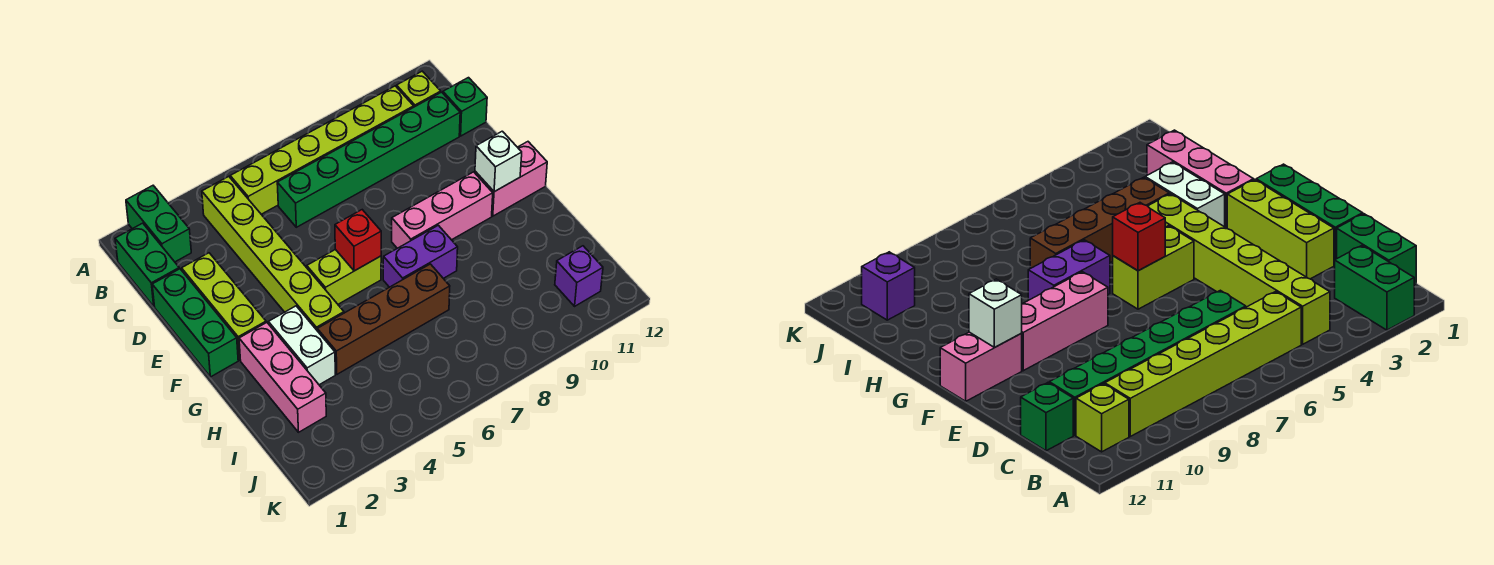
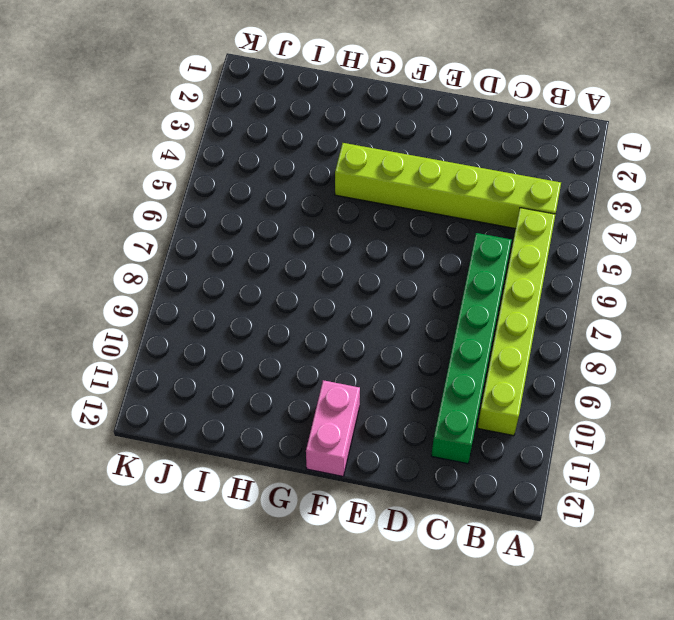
none -> green 1x2 brick [126,186,191,262]
none -> green 1x2 brick [115,223,179,306]
none -> lime 1x1 brick [397,71,441,107]

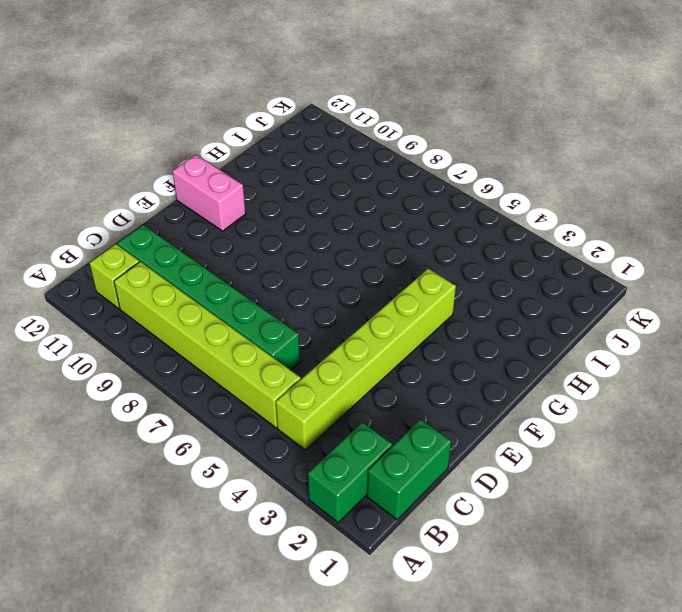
none -> green 1x1 brick [443,78,487,136]
none -> green 1x3 brick [152,269,238,377]
none -> lime 1x3 brick [182,253,266,360]

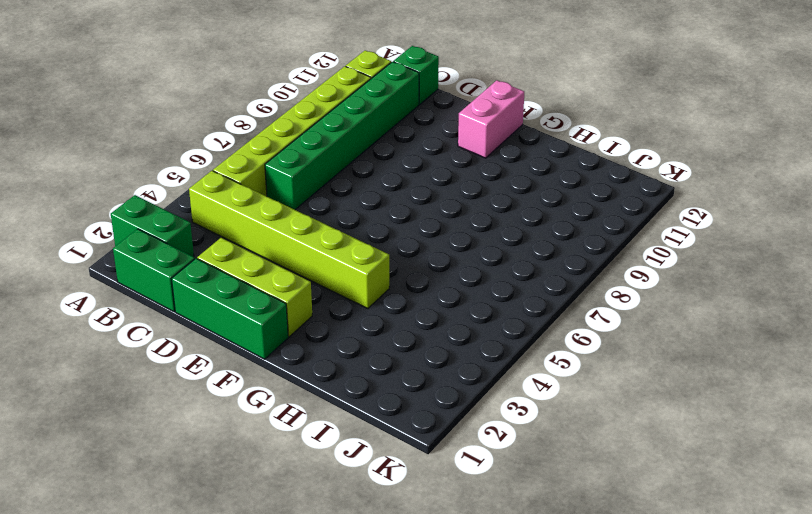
none -> lime 1x2 brick [307,249,381,304]
none -> pink 1x3 brick [392,172,493,248]
none -> pink 1x3 brick [239,323,326,432]

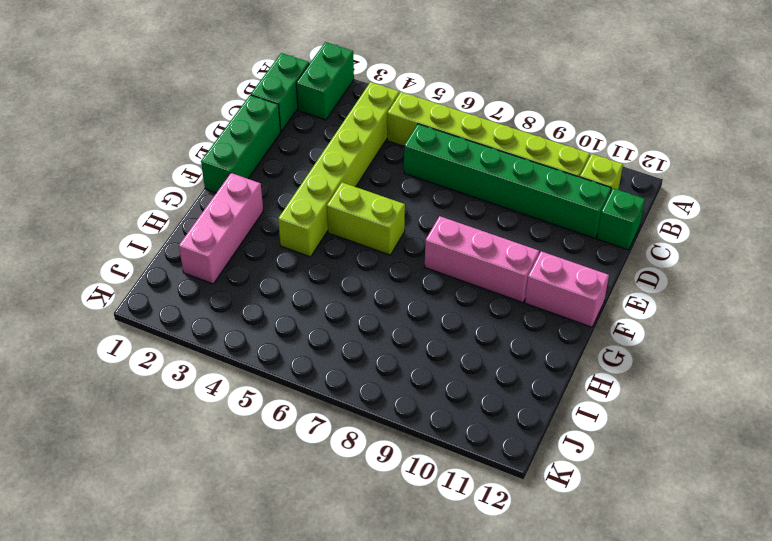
none -> lime 1x3 brick [182,253,266,360]
none -> white 1x2 brick [268,306,335,385]
none -> purple 1x2 brick [383,225,458,287]

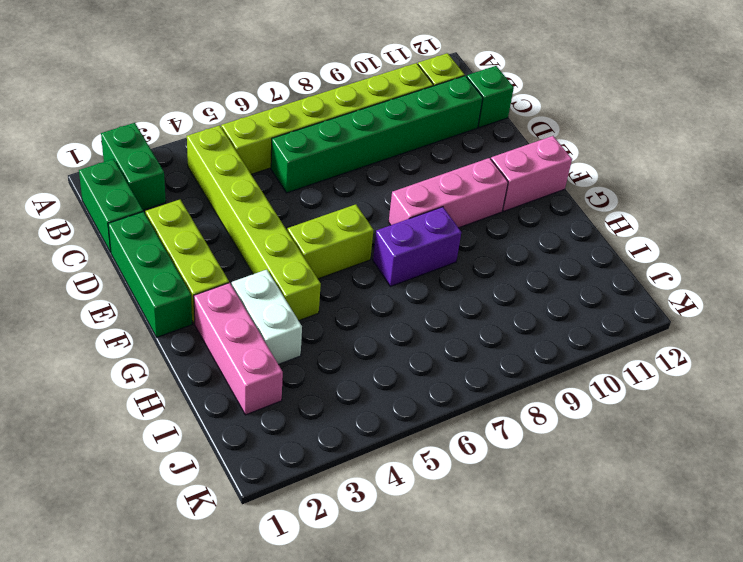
none -> brown 1x4 brick [317,264,450,374]
none -> purple 1x1 brick [555,246,603,306]
none -> red 1x1 brick [335,210,381,271]

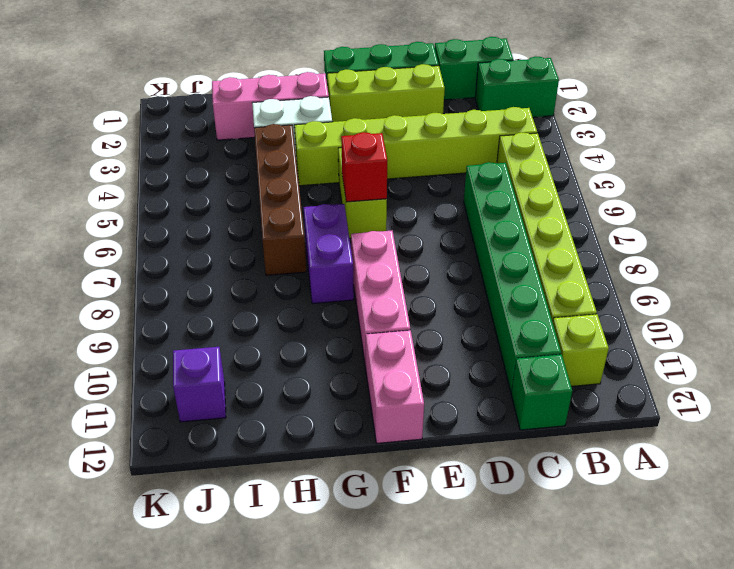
none -> white 1x1 brick [475,131,522,192]

